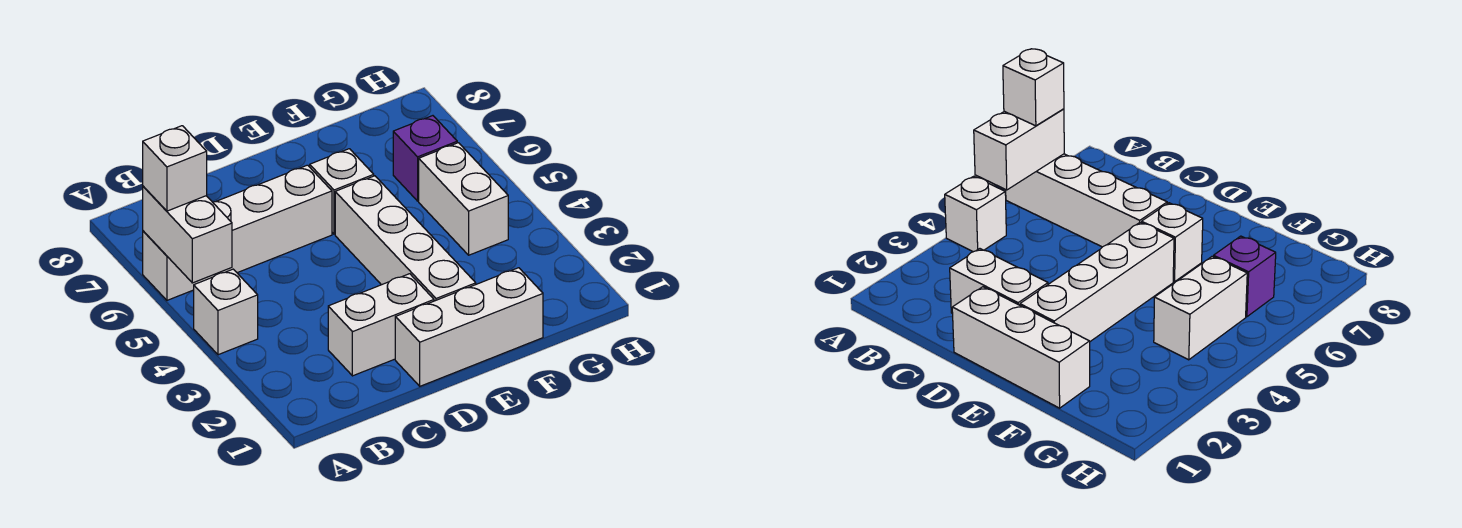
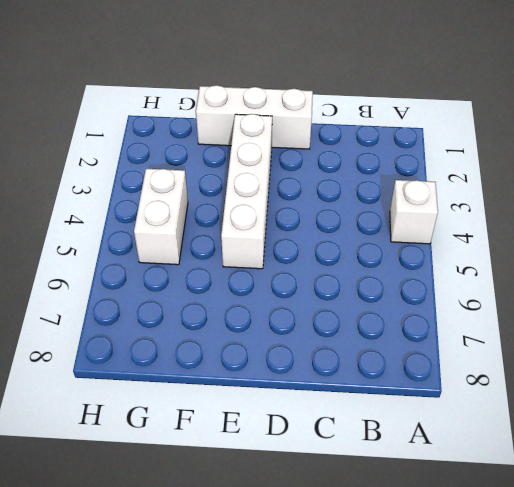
none -> white 1x4 brick [143,165,332,300]
none -> white 1x2 brick [328,274,434,376]

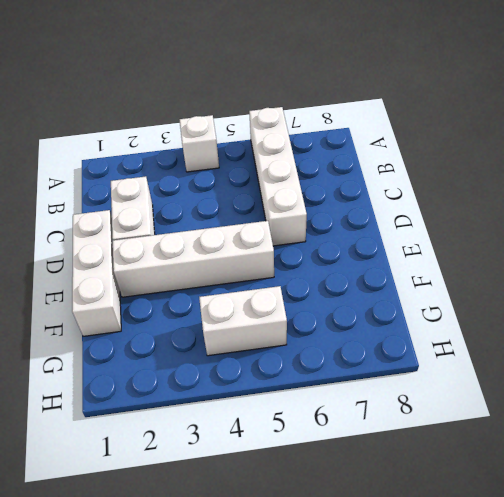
none -> white 1x1 brick [310,149,374,234]
none -> purple 1x1 brick [393,116,457,201]

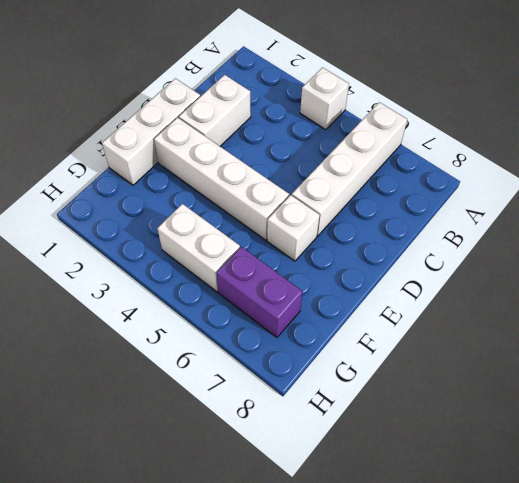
purple 1x2 brick [217,247,302,337] -> purple 1x1 brick [393,116,457,201]
none -> white 1x2 brick [143,186,232,283]
none -> white 1x1 brick [143,126,207,211]

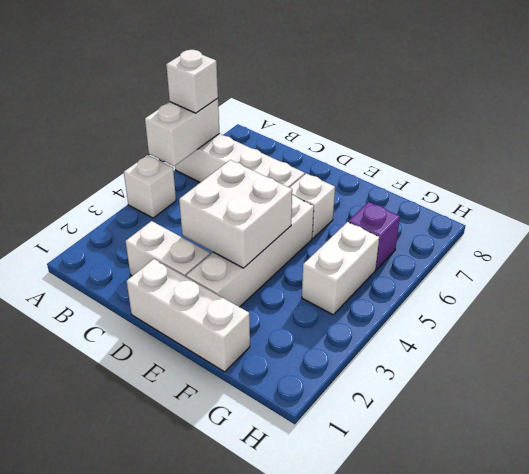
white 2x2 brick [179,160,292,268] -> none

